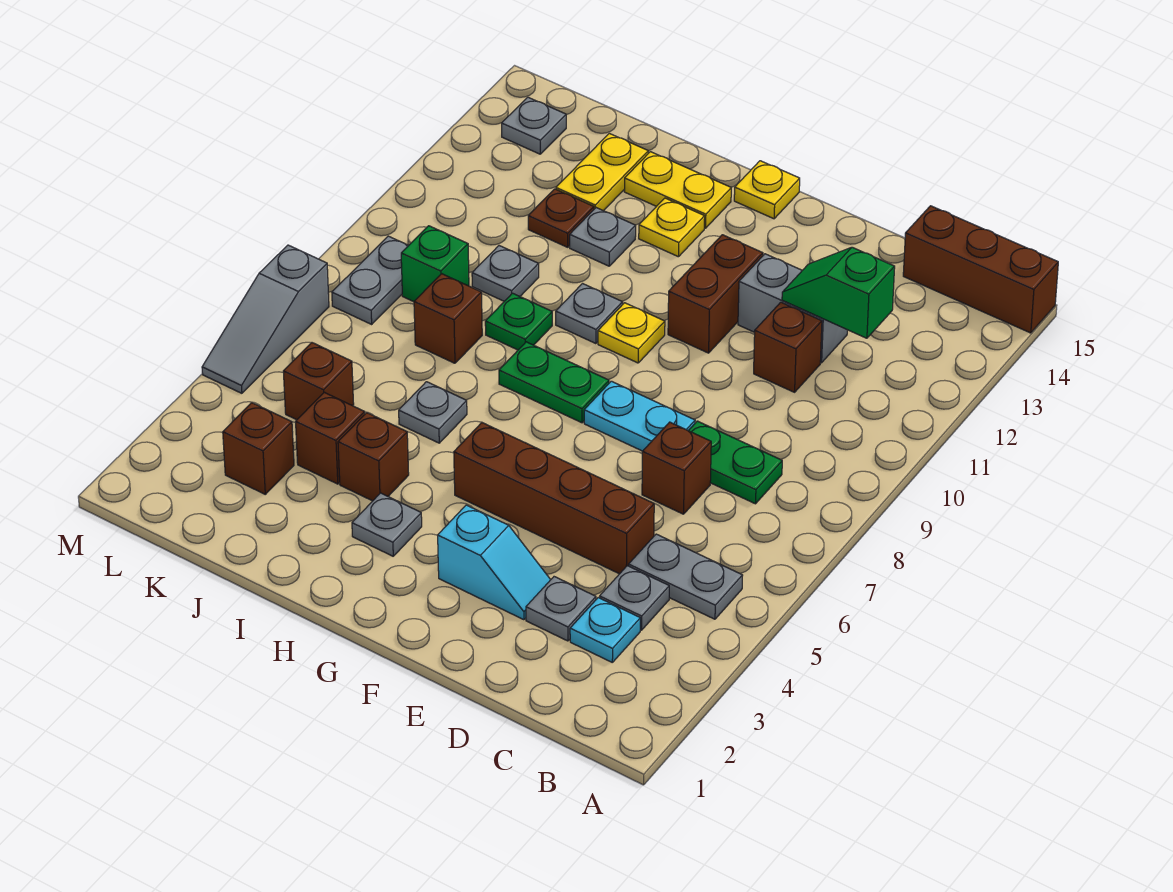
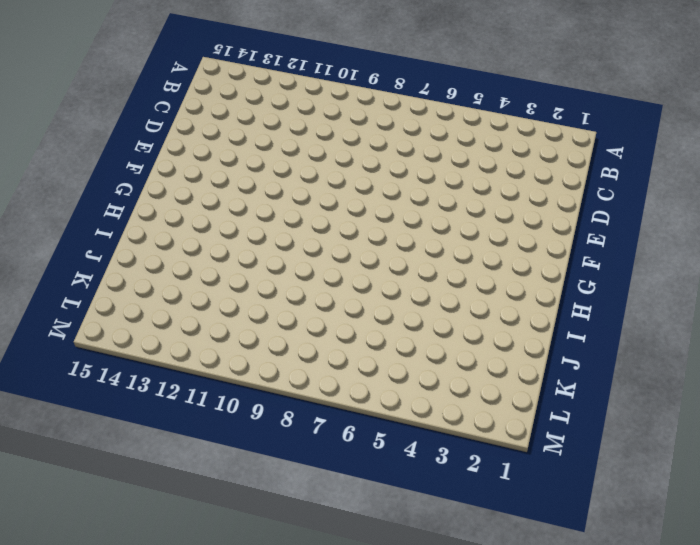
none -> brown 1x3 brick [903,206,1058,333]
none -> grey 1x2 plate [629,534,743,619]
none -> cyan 1x1 plate [570,598,640,662]
none -> grey 1x1 plate [600,566,669,630]

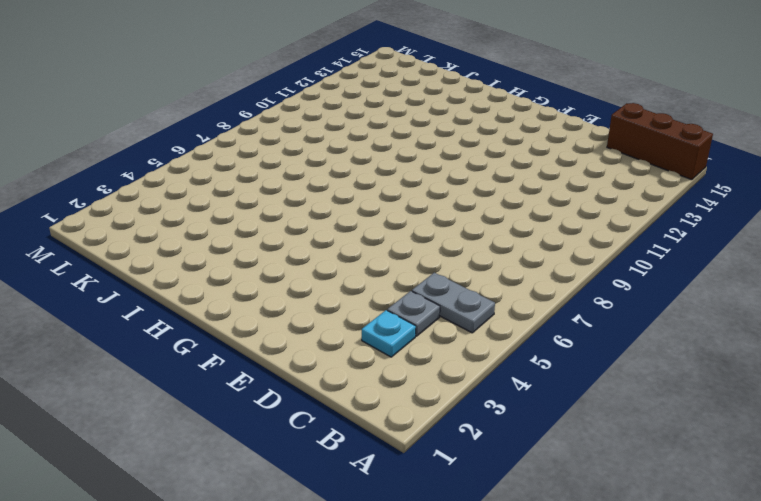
none -> green 1x2 plate [689,421,782,504]
none -> grey 1x1 plate [526,577,596,641]
none -> brown 1x4 brick [454,423,654,574]
none -> brown 1x1 brick [642,422,711,514]

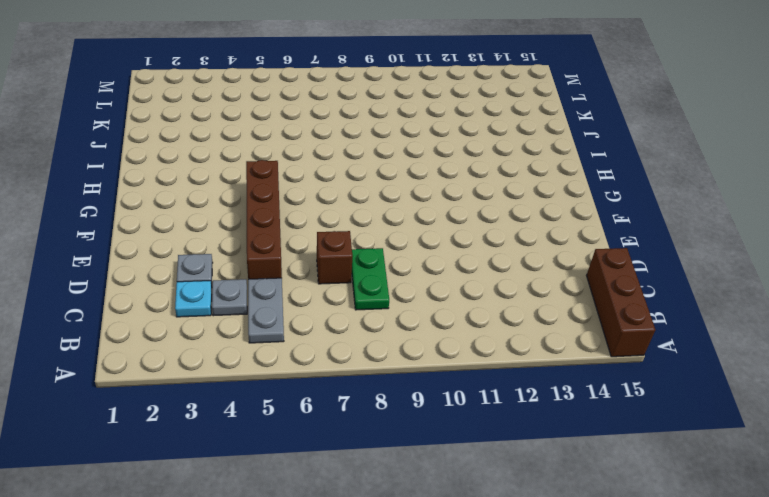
none -> brown 1x1 brick [754,302,822,392]
none -> grey 1x2 brick [738,254,847,363]
none -> cyan 1x2 slope [438,505,550,620]
none -> cyan 1x2 plate [584,381,695,451]

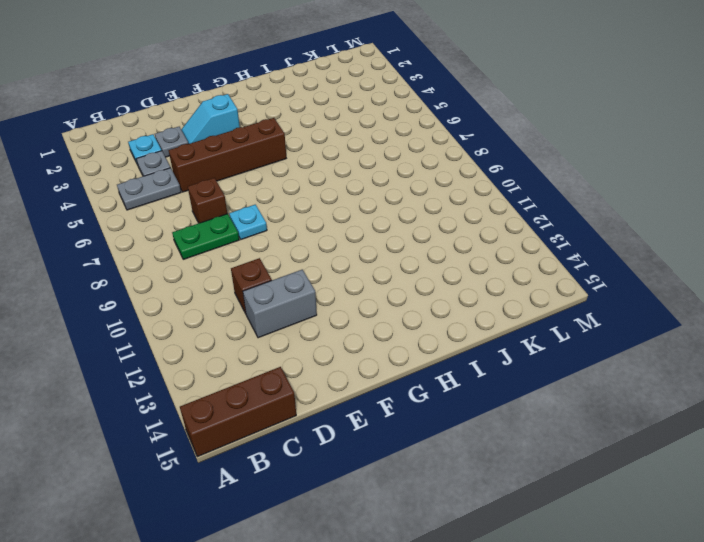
cyan 1x1 plate [229,205,267,239] -> cyan 1x2 plate [584,381,695,451]
none -> brown 1x2 brick [668,235,763,353]
none -> green 1x2 plate [499,342,609,423]
none -> yellow 1x1 plate [598,303,665,363]
none -> yellow 1x1 plate [734,161,800,219]

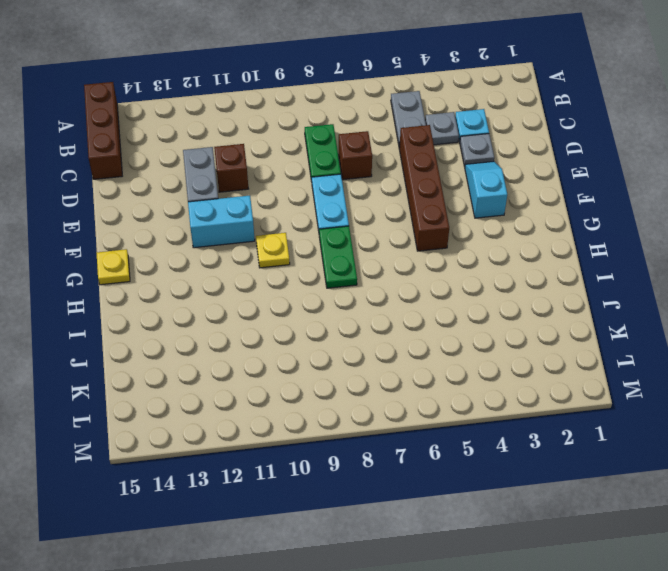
cyan 1x2 brick [188,196,255,248] -> brown 1x2 brick [668,235,763,353]
none -> grey 1x1 plate [352,493,422,556]
none -> grey 1x1 plate [556,284,623,344]
none -> yellow 1x1 plate [639,198,705,257]
none -> yellow 1x2 plate [624,152,731,228]

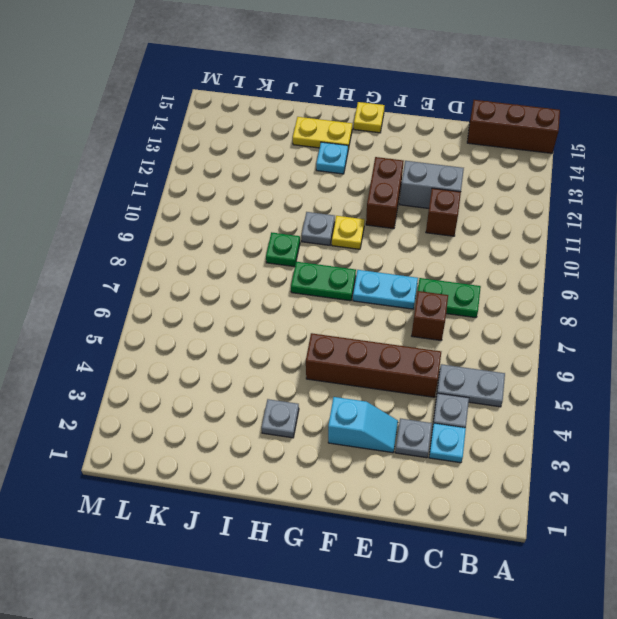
cyan 1x1 plate [316,142,348,174] -> yellow 1x1 plate [639,198,705,257]
none -> brown 1x1 brick [338,413,409,501]
none -> grey 1x1 plate [399,382,467,443]
none -> grey 1x1 plate [570,208,636,266]
none -> brown 1x1 brick [296,392,365,484]

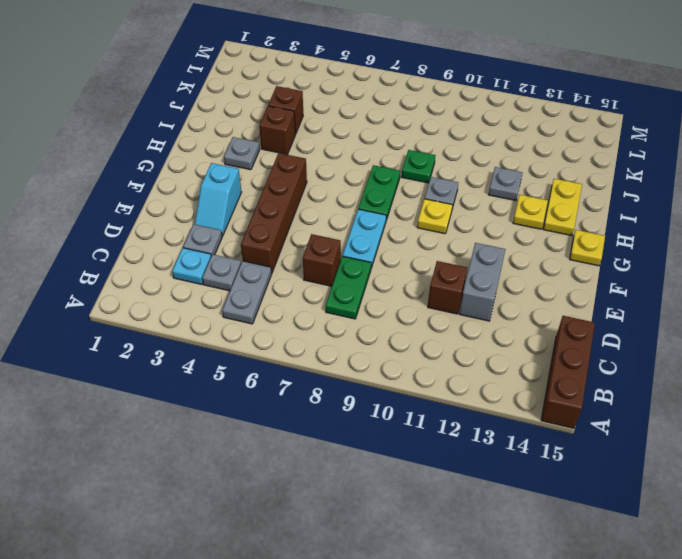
none -> brown 1x2 brick [668,235,763,353]
none -> grey 1x1 plate [399,382,467,443]
none -> brown 1x1 brick [414,274,482,363]
none -> grey 1x1 plate [472,246,539,301]

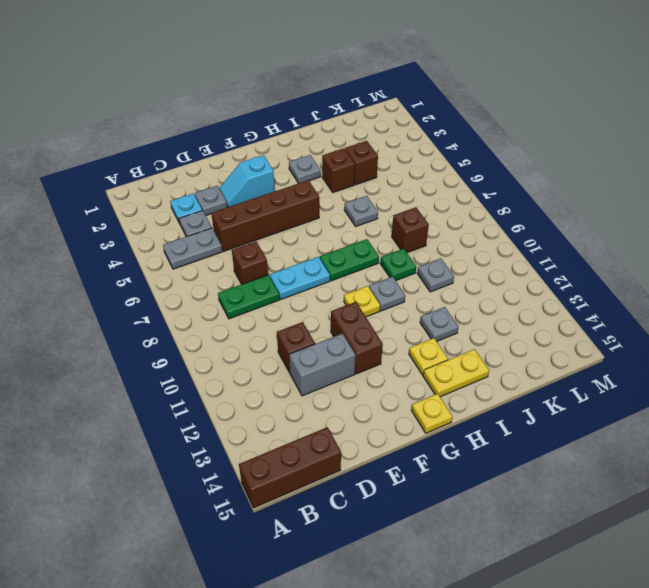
none -> brown 1x1 plate [528,189,594,247]
none -> yellow 1x2 plate [556,133,648,211]
none -> brown 1x1 brick [223,403,294,494]
none -> brown 1x1 brick [283,343,354,420]

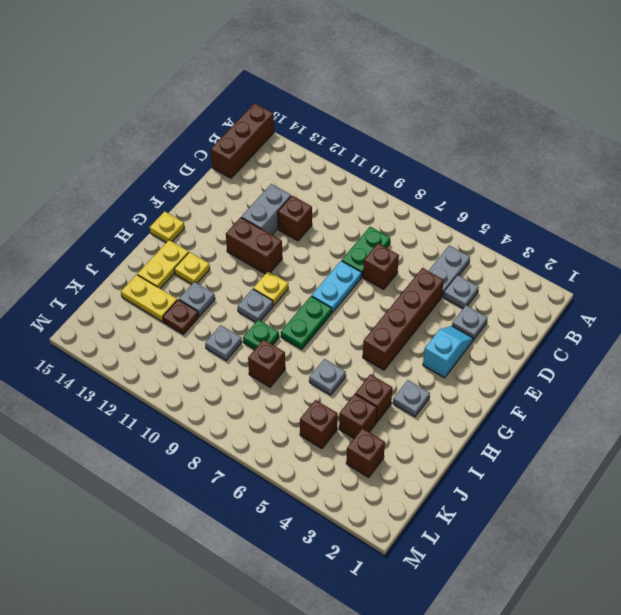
none -> cyan 1x1 plate [570,598,640,662]
none -> green 1x1 brick [401,226,469,302]
none -> grey 1x2 plate [332,236,409,324]
none -> grey 1x1 plate [502,97,566,154]

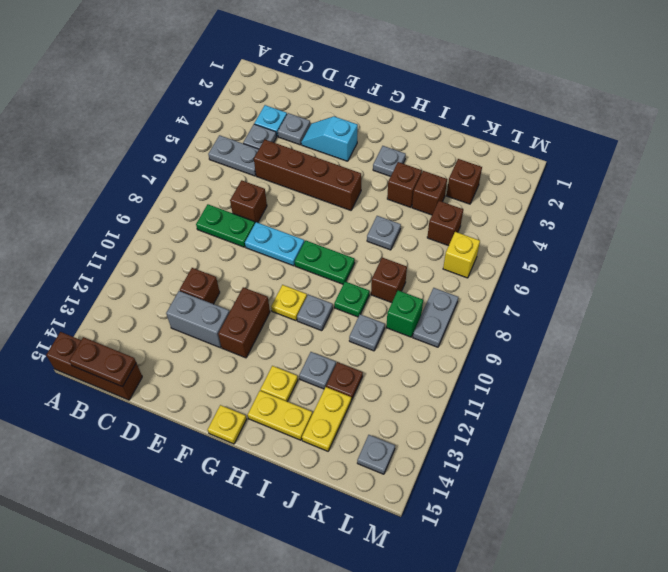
brown 1x2 plate [69,337,136,387] -> none
yellow 1x1 brick [443,232,480,278] -> none
none -> grey 1x3 slope [202,245,329,393]
none -> green 1x2 slope [782,247,895,338]

